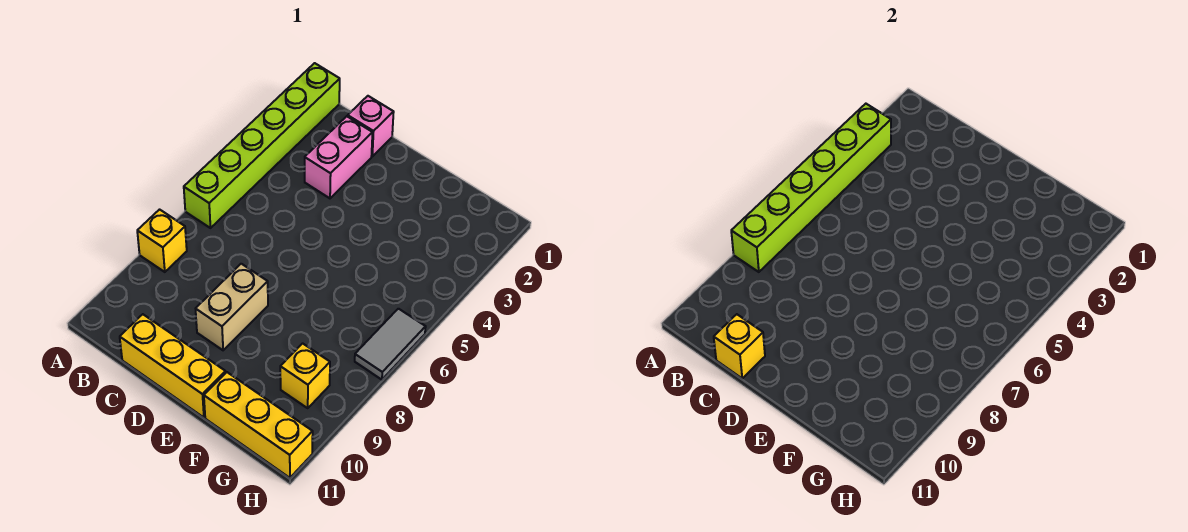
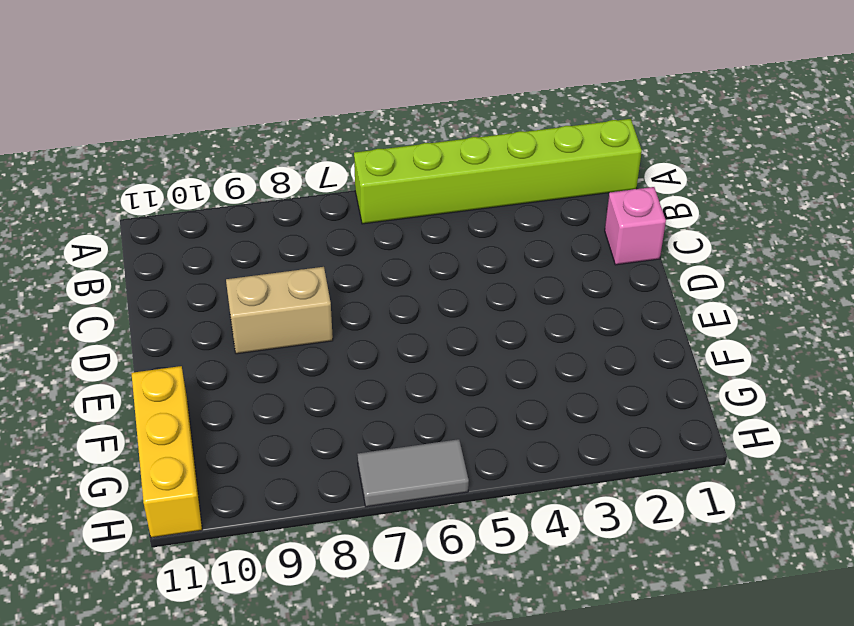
none -> yellow 1x1 brick [137,210,187,272]
none -> pink 1x2 brick [305,116,373,198]

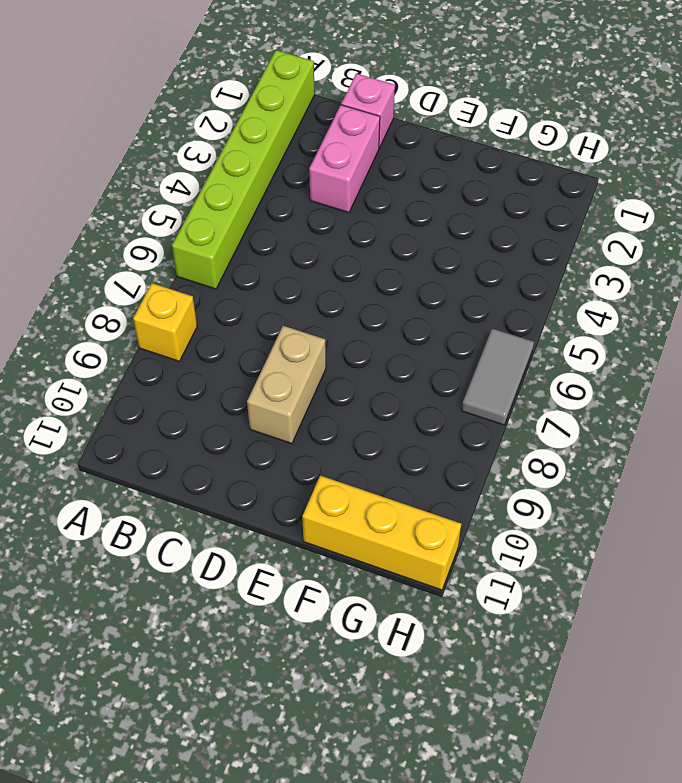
none -> yellow 1x3 brick [120,314,226,417]
none -> yellow 1x1 brick [280,343,330,408]

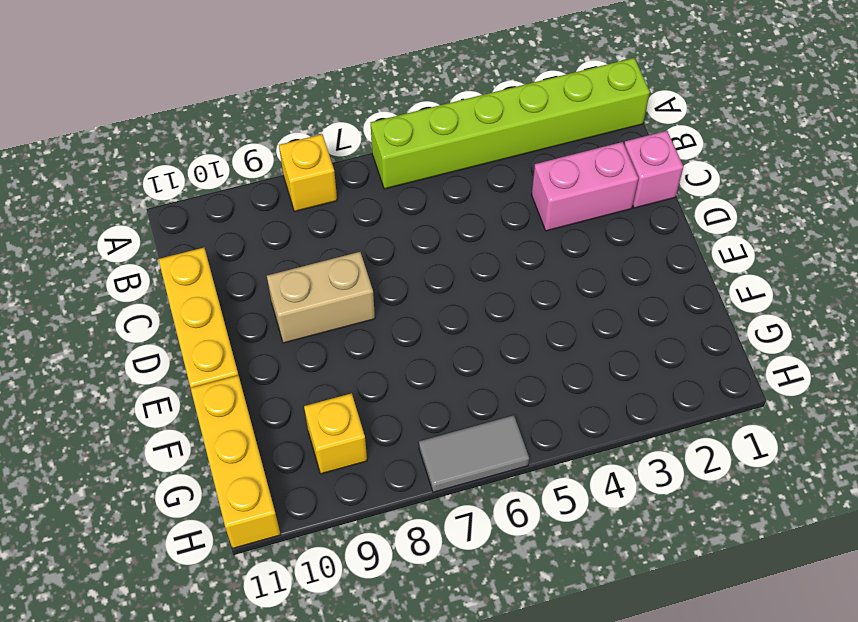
none -> lime 1x6 brick [731,104,891,272]
none -> yellow 1x1 brick [714,314,765,378]

